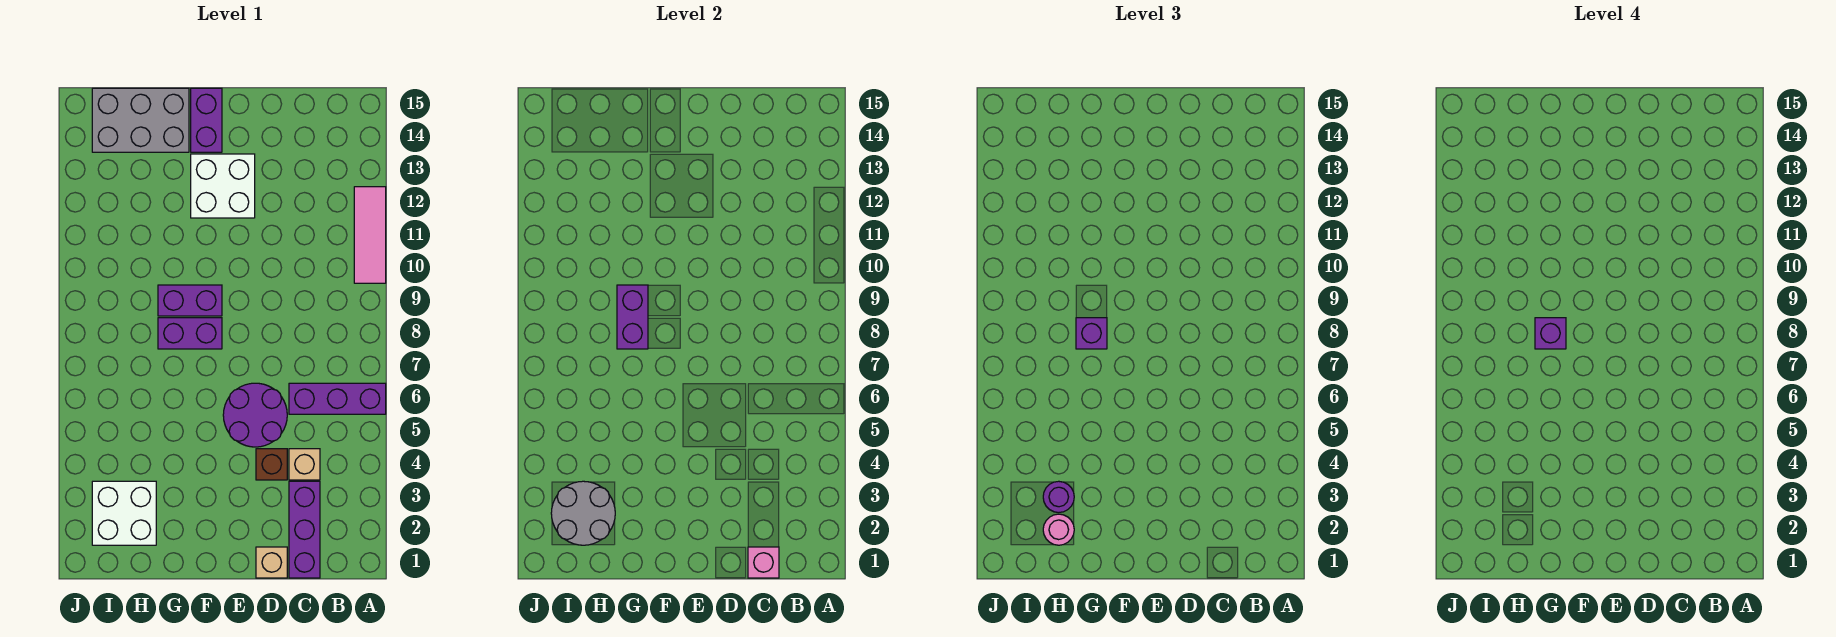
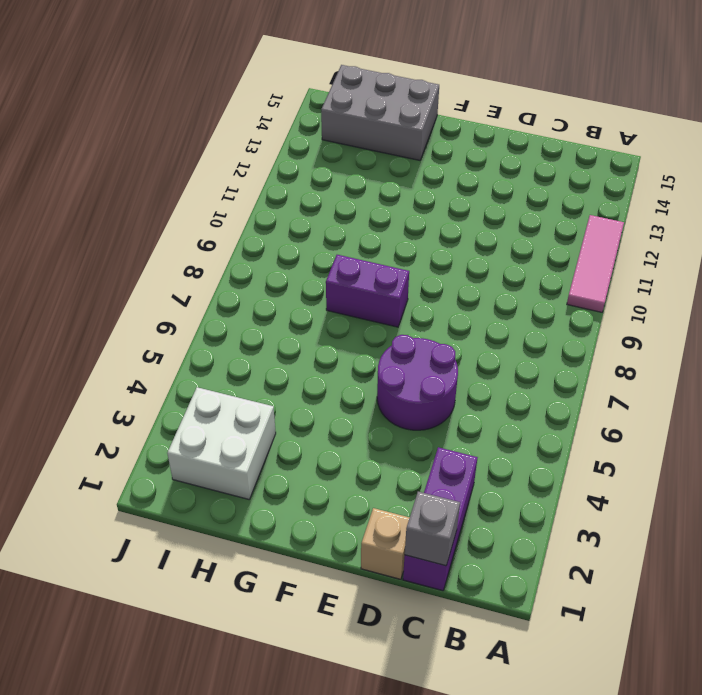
grey 1x1 brick [405,492,460,566] -> pink 1x1 brick [748,547,779,578]
none -> purple 1x3 brick [289,383,386,414]
none -> tan 1x1 brick [289,449,320,480]
none -> brown 1x1 brick [256,449,287,480]

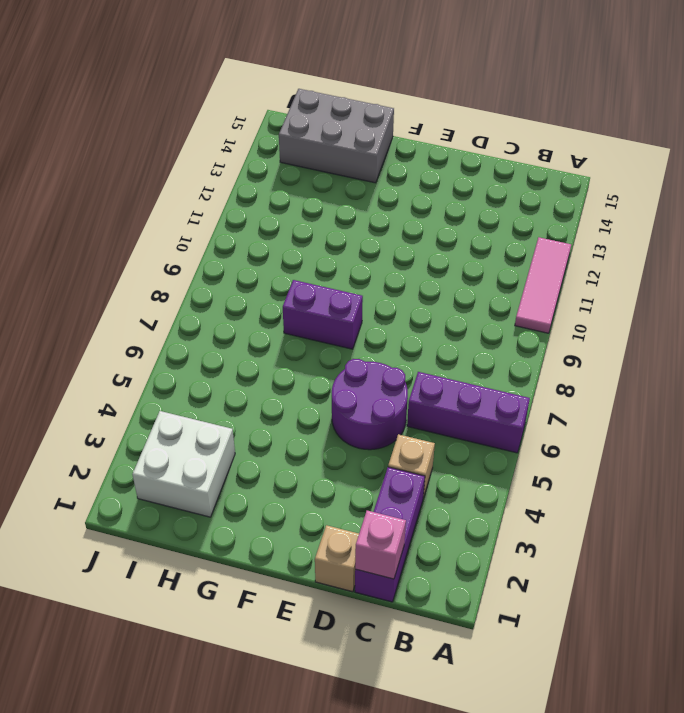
none -> brown 1x1 brick [256,449,287,480]
none -> white 2x2 brick [191,154,255,218]
none -> purple 1x2 brick [158,285,222,316]

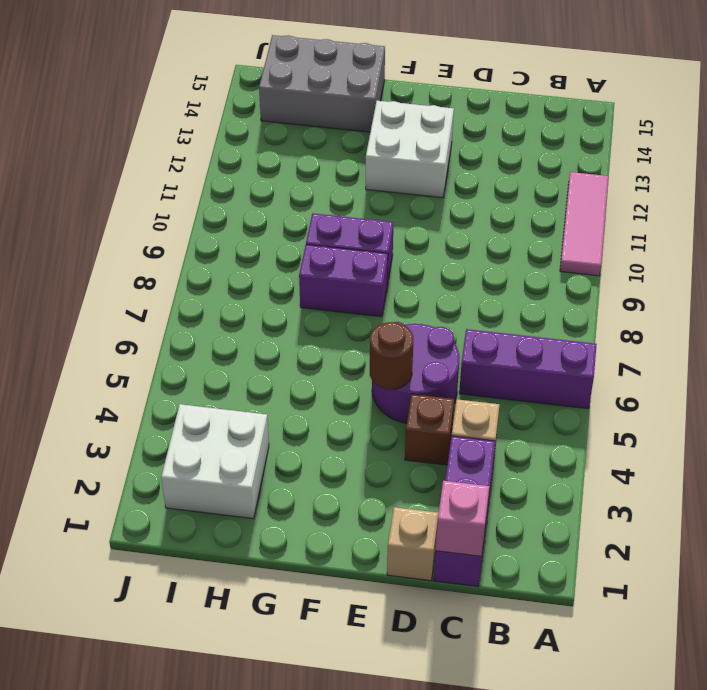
brown 1x1 round brick [370,322,413,389] -> none
none -> purple 1x2 brick [191,88,222,152]
none -> purple 1x2 brick [617,285,648,349]
none -> grey 2x2 round brick [551,481,615,545]

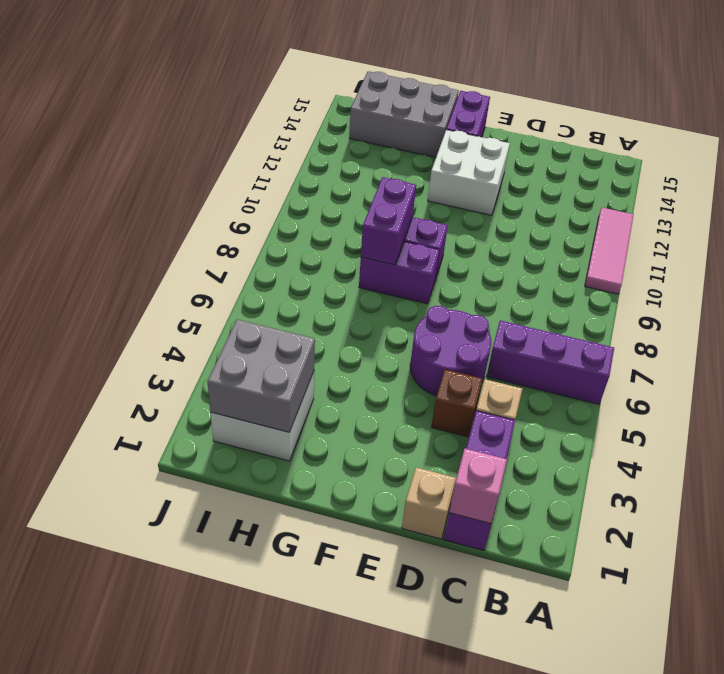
grey 2x2 brick [207,320,315,432] -> grey 2x2 round brick [551,481,615,545]
none -> purple 1x1 brick [1076,318,1107,349]
none -> pink 1x1 round brick [1043,514,1074,545]
none -> purple 1x1 round brick [1043,481,1074,513]

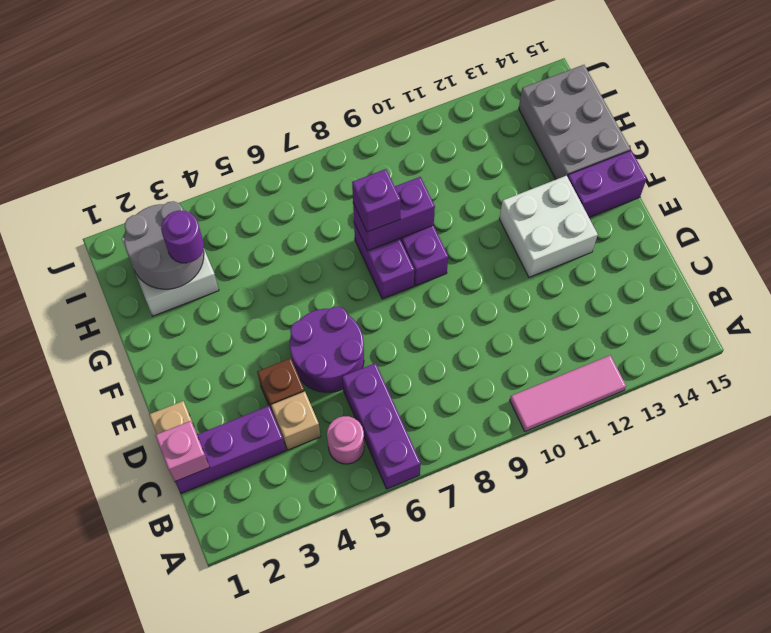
pink 1x1 round brick [327,416,364,464] -> pink 1x1 round brick moved to [1043,514,1074,545]
none -> purple 1x1 brick [1535,318,1566,349]

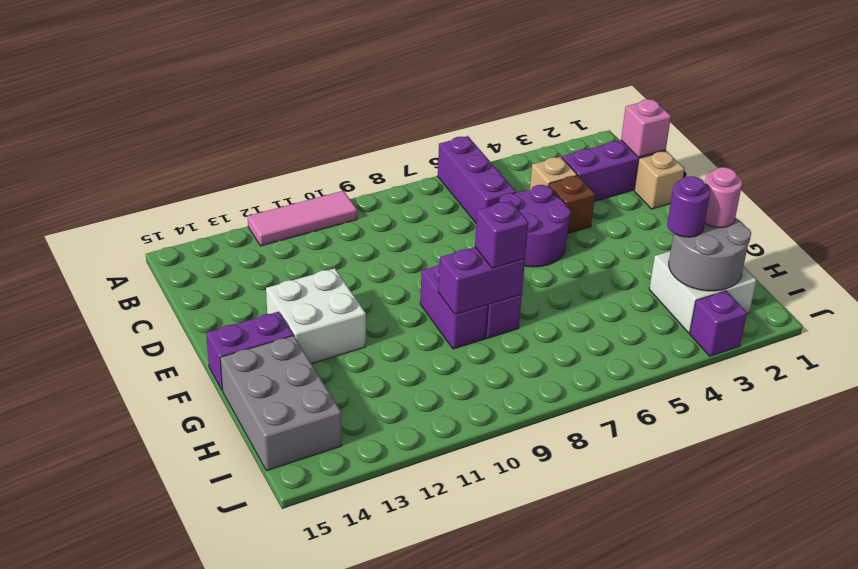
purple 1x1 brick [690,291,747,356] -> purple 1x1 brick moved to [1535,318,1566,349]

